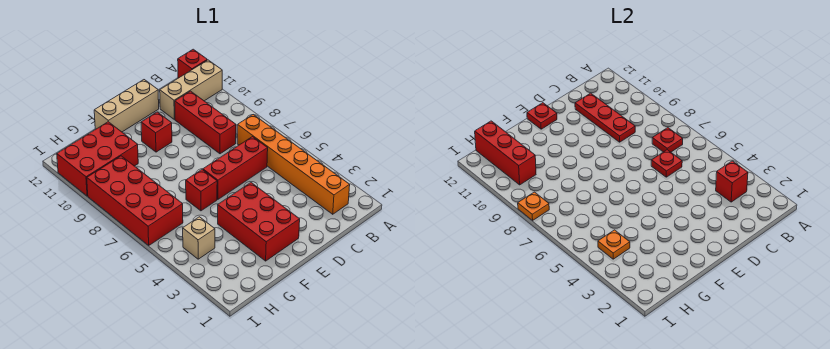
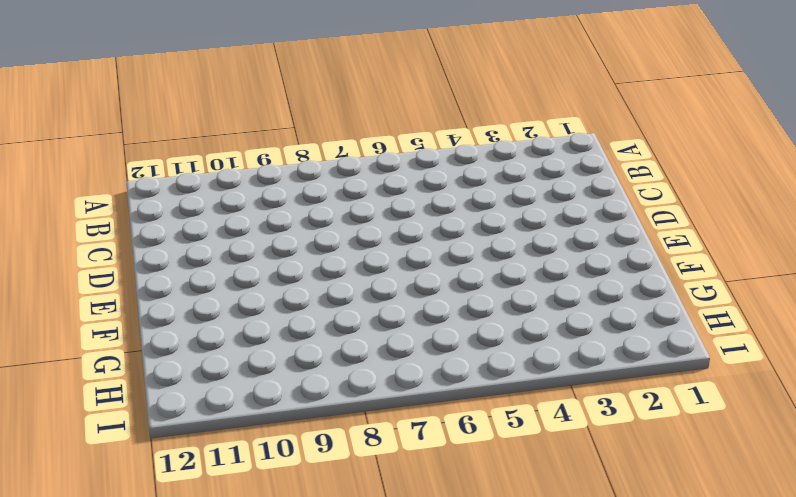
none -> tan 1x3 brick [160,60,222,120]
none -> red 1x1 brick [178,49,207,78]
none -> orange 1x6 brick [237,115,350,214]

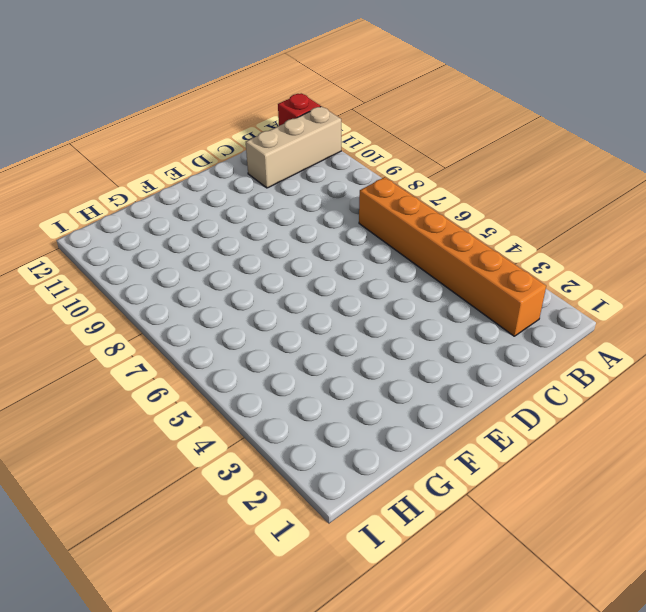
none -> red 1x3 brick [203,137,268,199]
none -> red 1x3 brick [175,91,236,154]
none -> tan 1x3 brick [94,80,159,132]

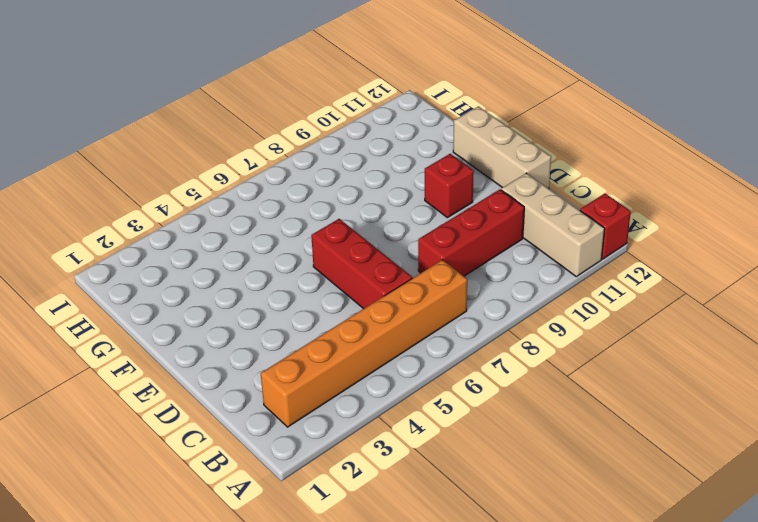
none -> red 2x3 brick [218,183,300,261]
none -> red 1x1 brick [186,170,217,211]
none -> red 2x3 brick [57,122,138,196]

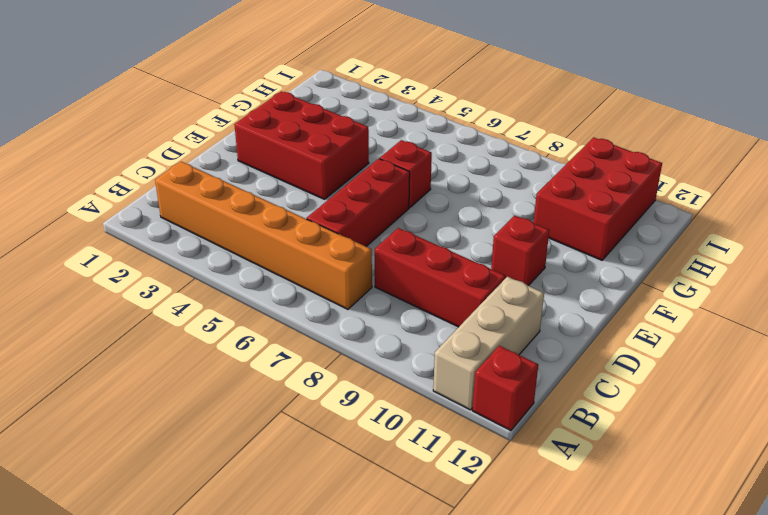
none -> tan 1x3 brick [94,80,159,132]
none -> tan 1x1 brick [183,217,215,259]
none -> red 2x4 brick [87,156,183,245]

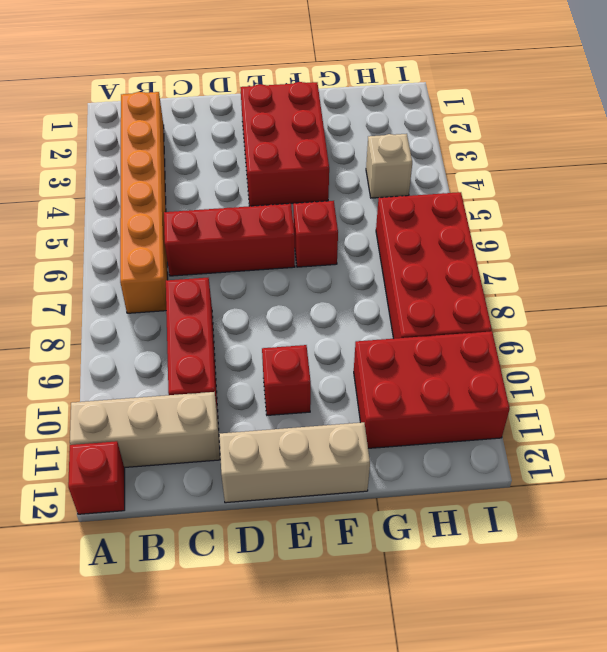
none -> red 1x1 brick [716,161,748,202]
none -> red 1x1 plate [652,128,683,152]
none -> red 1x1 plate [651,150,682,177]

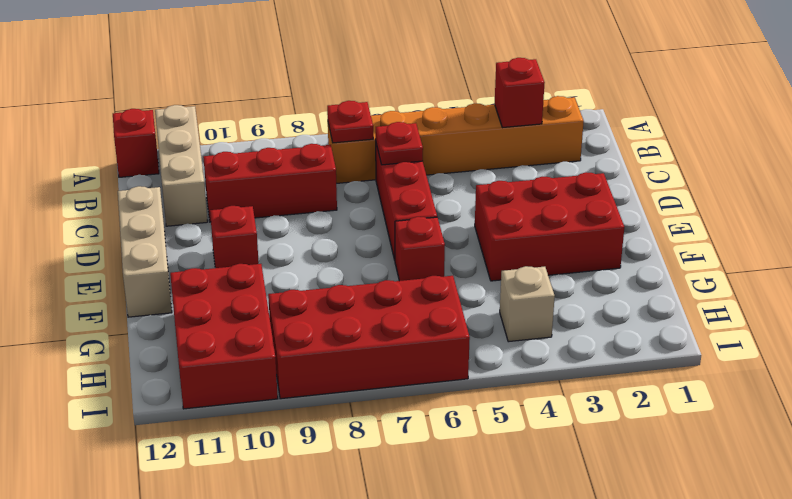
none -> red 1x3 plate [575,93,635,142]
none -> red 1x1 plate [527,103,557,129]
none -> orange 1x1 plate [598,230,630,259]

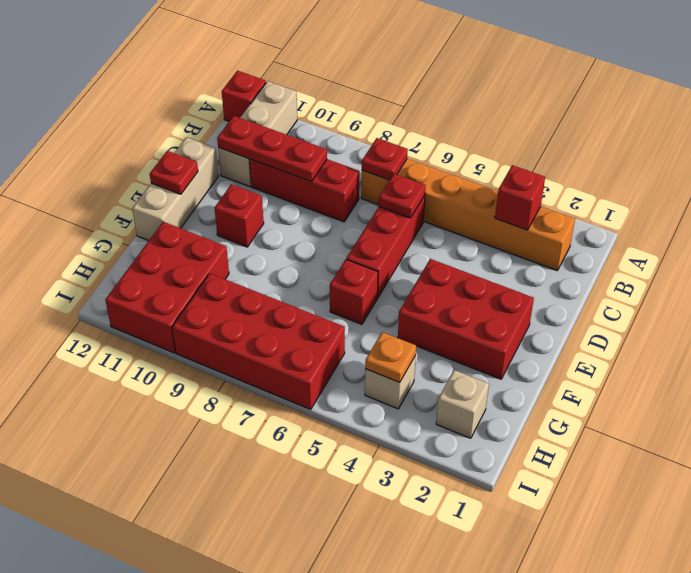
tan 1x1 brick [436,370,489,438] -> none
none -> red 1x3 brick [475,121,536,185]
none -> orange 1x1 plate [518,192,549,220]

